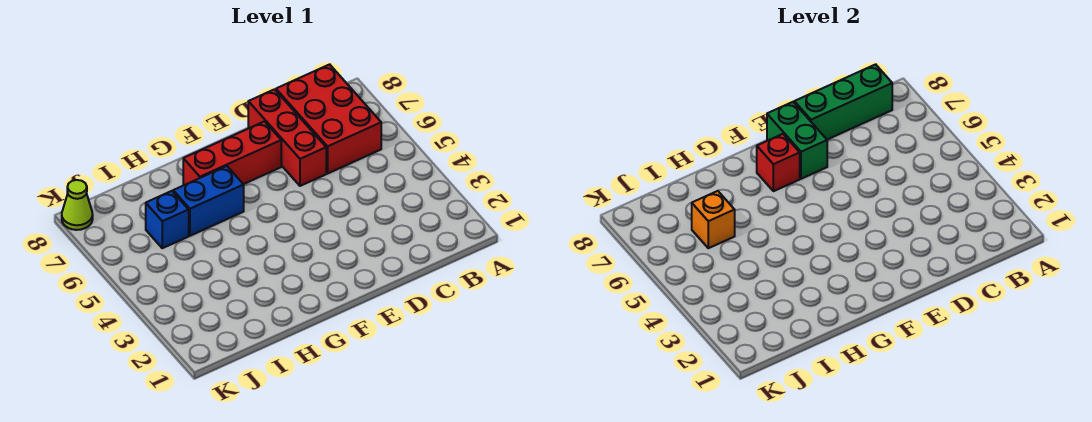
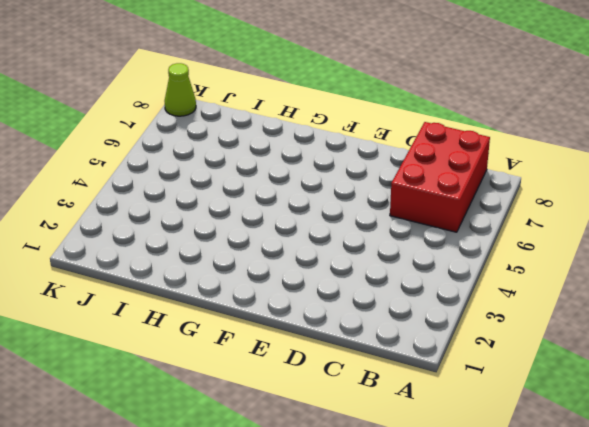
none -> red 1x3 brick [248,89,326,186]
none -> red 1x3 brick [183,121,281,185]

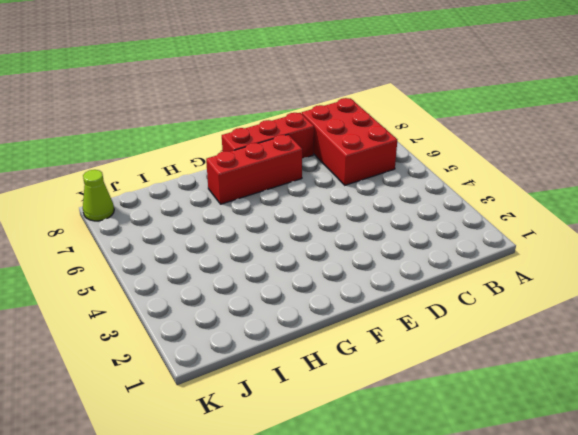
red 1x3 brick [222,113,314,159] -> red 1x3 brick turned to [248,89,326,186]
none -> blue 1x2 brick [173,166,244,236]
none -> blue 1x1 brick [146,191,189,248]

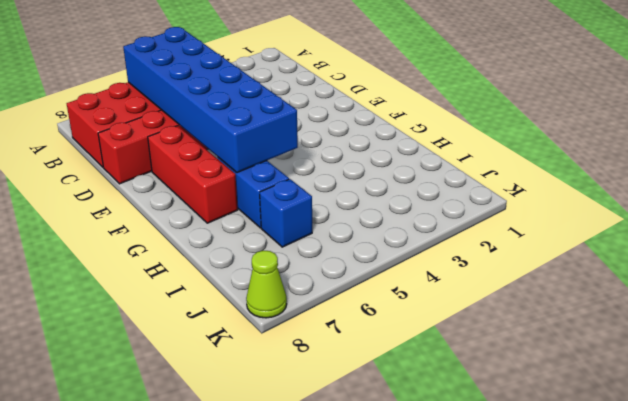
blue 2x6 brick [123,27,298,173] -> none
none -> green 1x3 brick [794,64,892,139]
none -> green 1x2 brick [767,102,827,179]

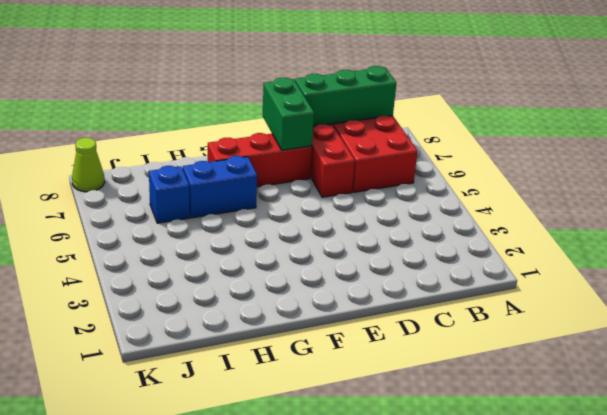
none -> red 1x1 brick [757,134,800,191]
none -> orange 1x1 brick [692,191,735,248]

